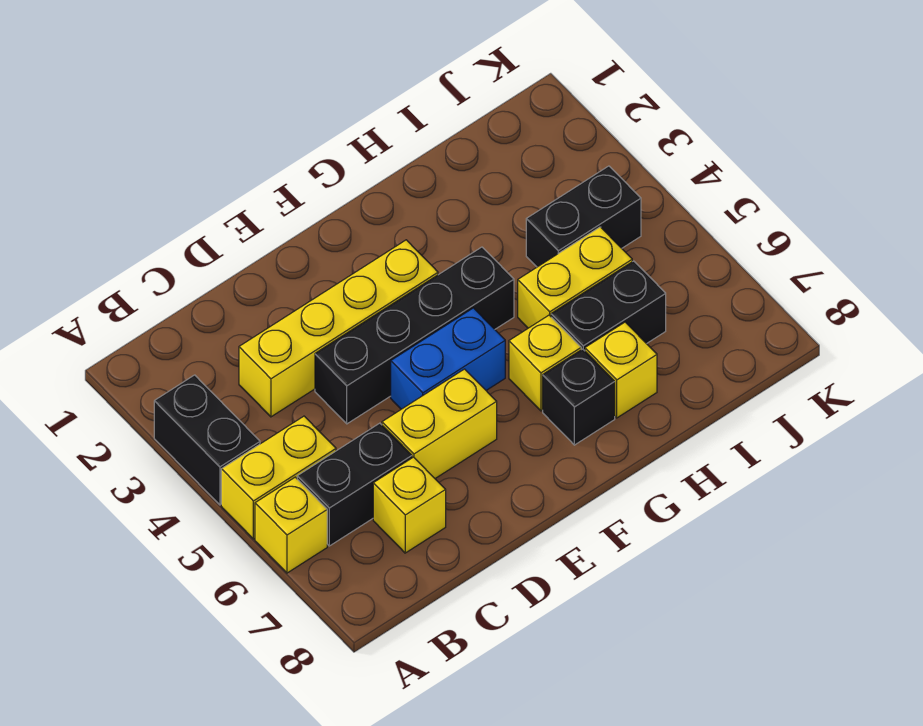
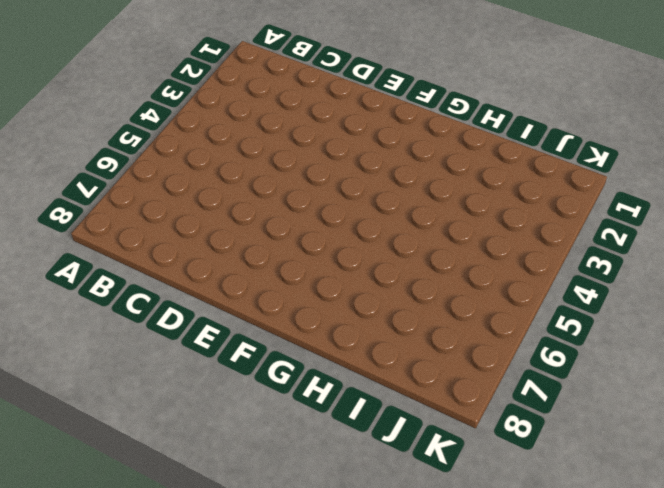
none -> black 1x2 brick [154,375,260,505]
none -> yellow 1x2 brick [221,416,336,539]
none -> yellow 1x1 brick [255,477,327,573]

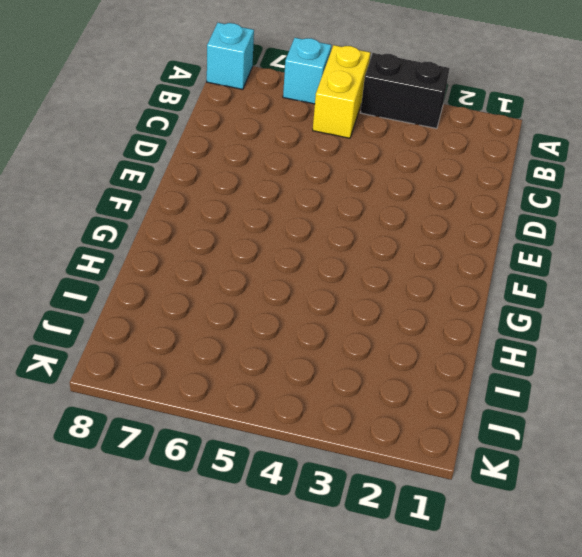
cyan 1x1 brick [283,38,331,104] -> yellow 1x1 brick [255,477,327,573]
cyan 1x1 brick [207,23,254,89] -> none
none -> black 1x2 brick [297,423,412,546]
none -> yellow 1x4 brick [239,240,438,417]
none -> yellow 1x1 brick [373,457,446,553]

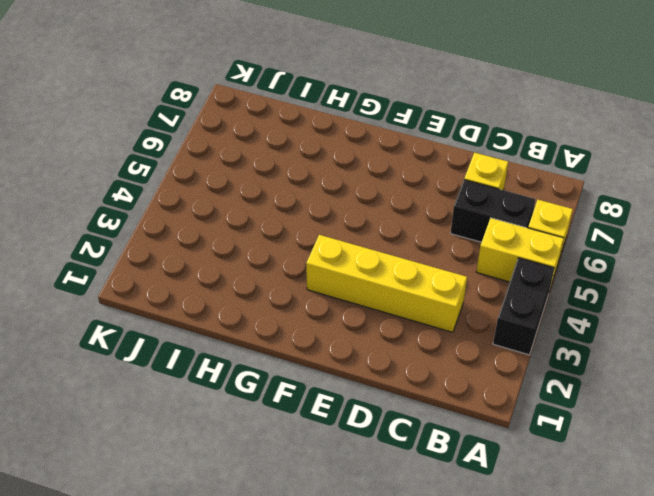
none -> black 1x4 brick [315,247,514,424]
none -> yellow 1x2 brick [382,369,497,478]
none -> blue 1x2 brick [391,308,505,409]

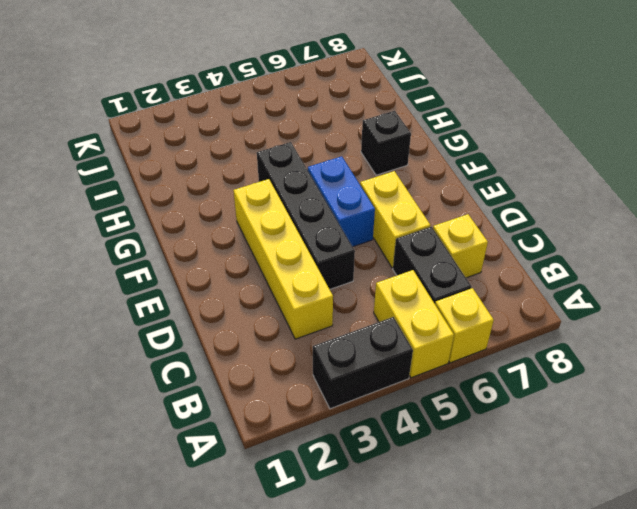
none -> yellow 1x1 brick [509,315,581,411]
none -> yellow 1x2 brick [518,227,632,328]
none -> black 1x2 brick [551,261,666,351]

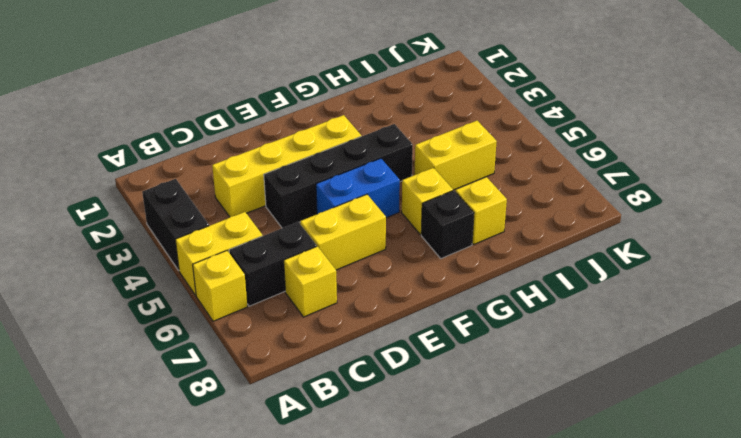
none -> black 1x2 brick [551,261,666,351]
none -> black 1x2 brick [526,166,641,267]

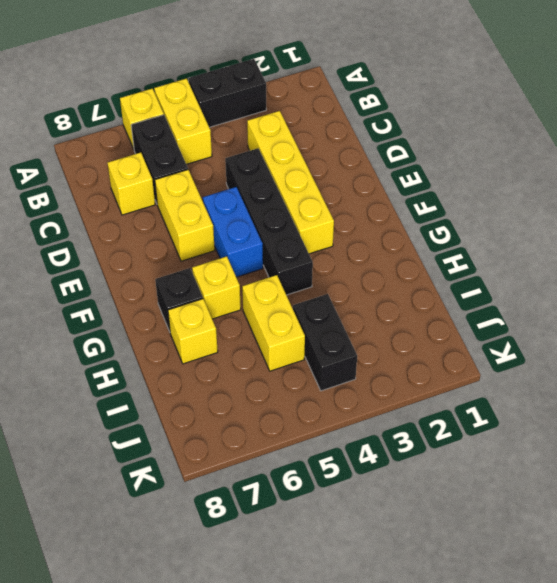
none -> black 1x2 brick [551,261,666,351]

